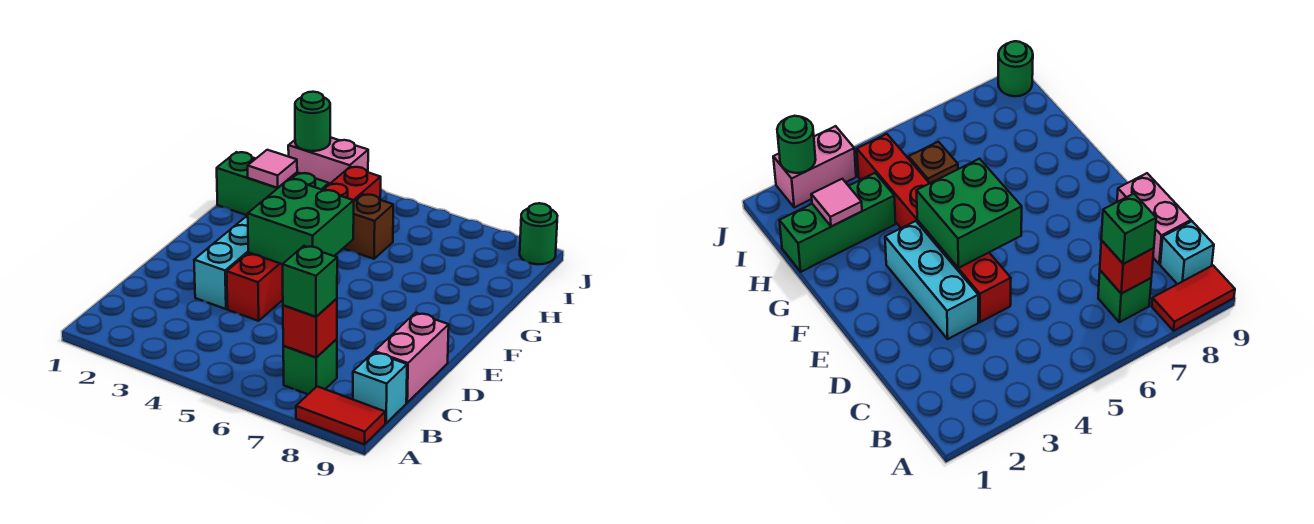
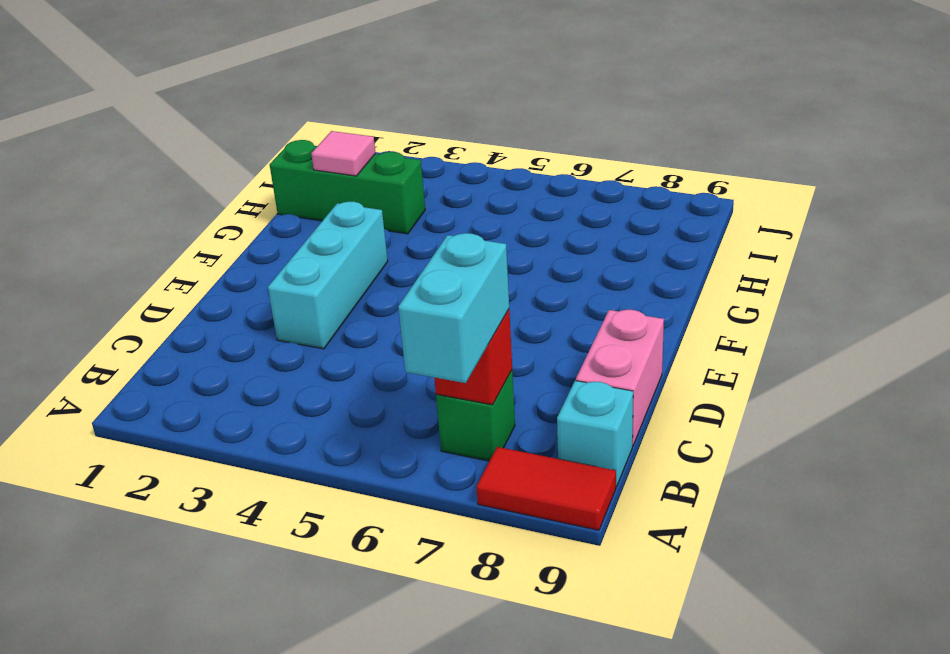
cyan 1x2 brick [398,233,509,383] -> green 1x1 brick [283,246,337,317]
none -> red 1x6 brick [227,167,381,321]
none -> brown 1x1 brick [343,194,393,259]
none -> pink 1x2 brick [288,137,368,184]

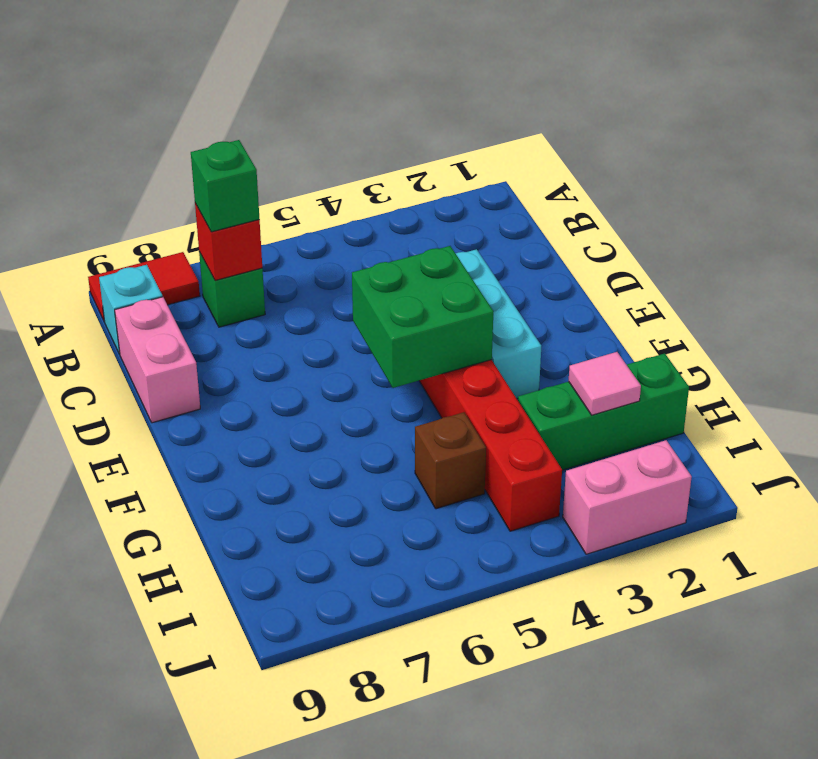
none -> green 1x1 round brick [520,203,557,264]
none -> green 1x1 round brick [295,92,330,151]

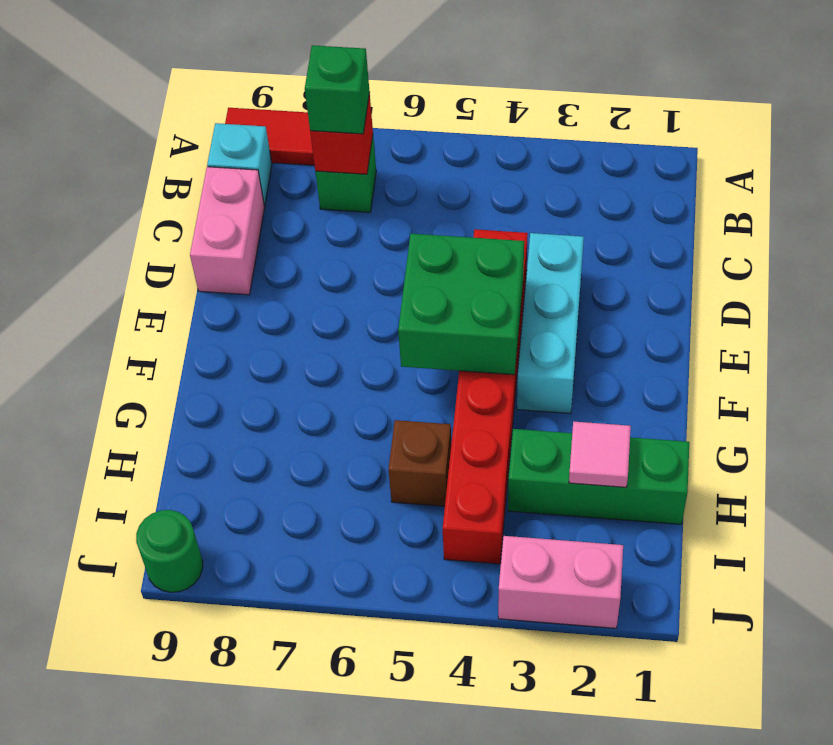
none -> green 1x1 round brick [295,92,330,151]

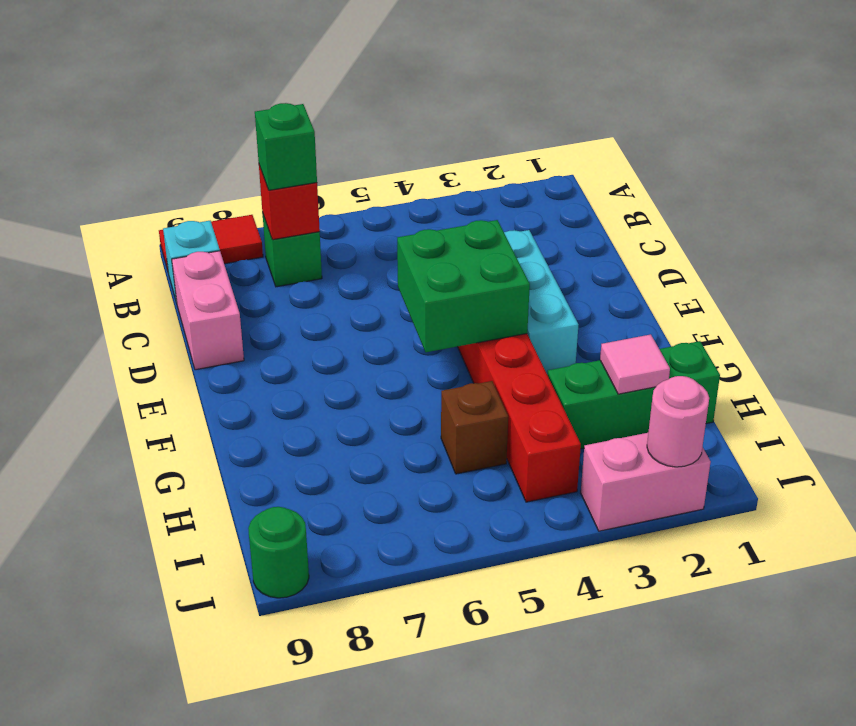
pink 1x1 round brick [647,376,709,467] -> green 1x1 round brick [295,92,330,151]

